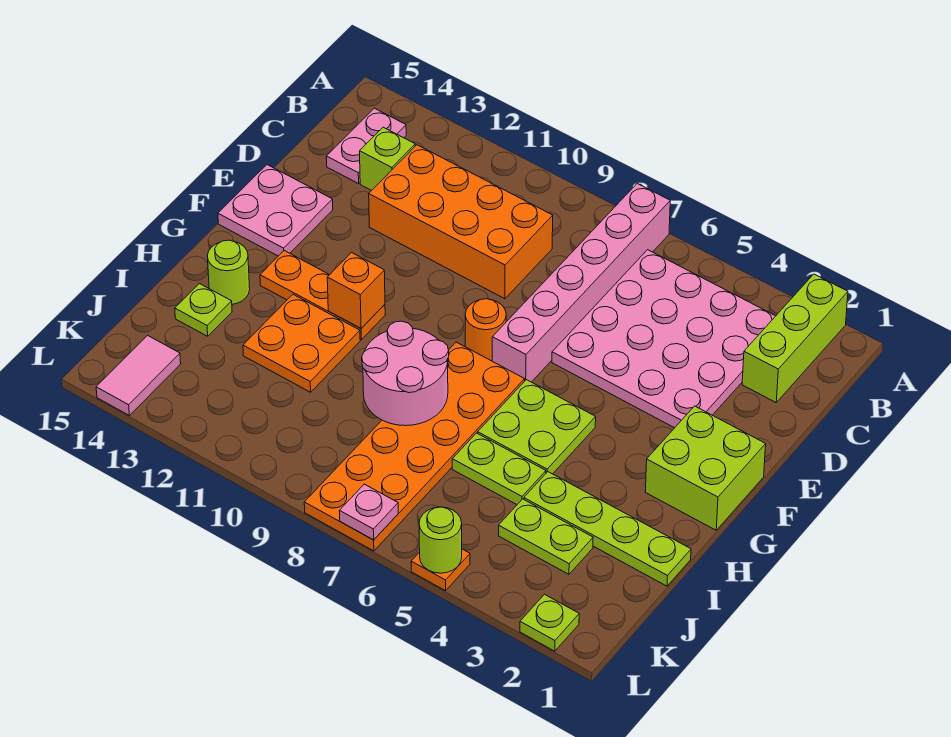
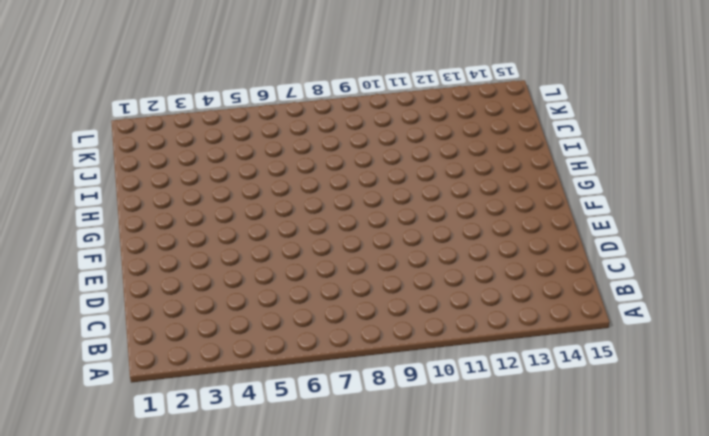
none -> lime 1x3 brick [742,274,848,402]
none -> pink 1x6 brick [492,184,670,382]
none -> pink 4x4 plate [552,250,775,428]

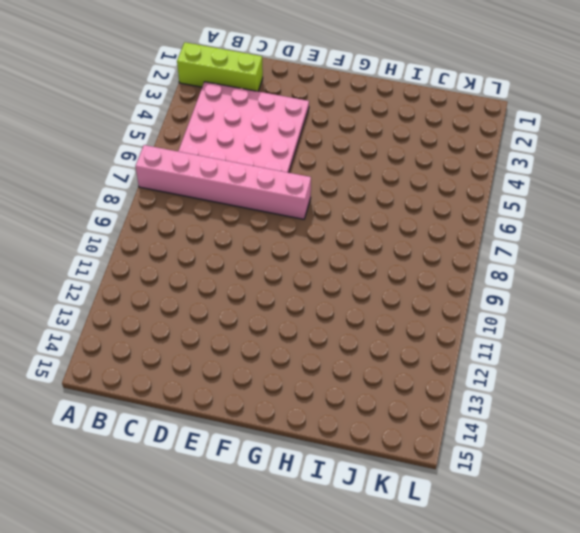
none -> pink 1x2 plate [326,108,406,184]
none -> orange 2x4 brick [369,145,553,299]
none -> lime 1x1 brick [360,127,415,191]

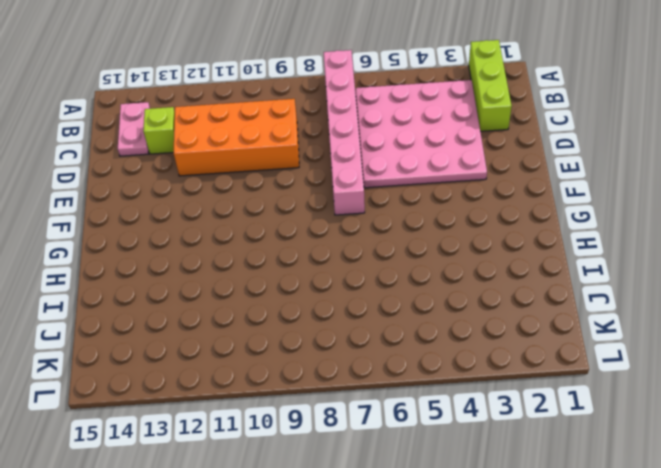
none -> pink 2x2 plate [218,165,333,256]
none -> lime 2x2 brick [645,406,766,530]
none -> orange 1x1 round brick [465,299,506,361]

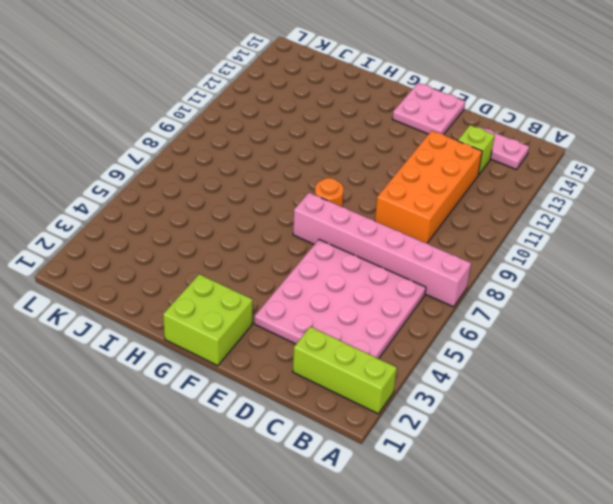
none -> lime 2x2 plate [478,380,596,474]
none -> orange 2x6 plate [304,342,525,551]
none -> orange 1x3 plate [260,251,385,340]

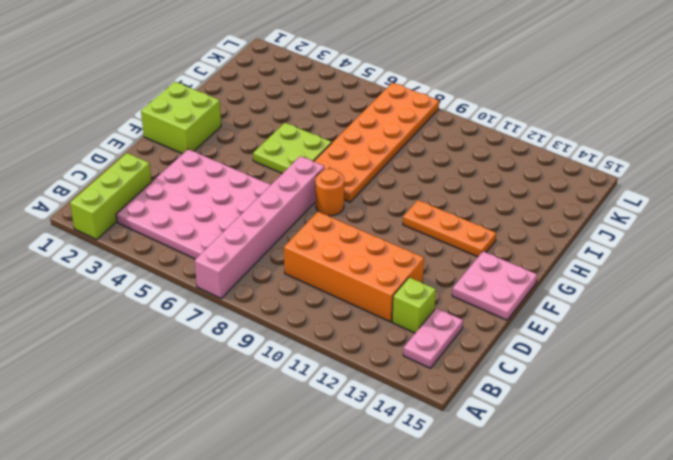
none -> orange 2x2 plate [243,295,360,392]
none -> lime 1x1 round brick [208,240,250,304]
none -> lime 1x4 plate [524,472,691,586]

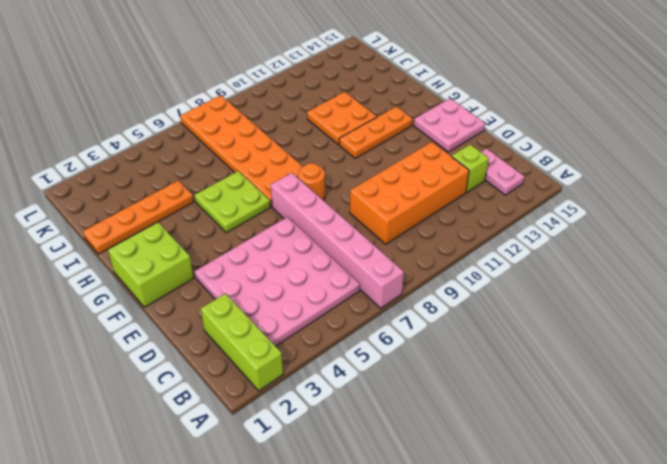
orange 1x4 plate [83,181,194,254] -> lime 1x4 plate [524,472,691,586]
none -> lime 1x1 round brick [208,240,250,304]
none -> lime 1x2 plate [452,433,546,504]
none -> lime 1x1 plate [175,284,232,336]

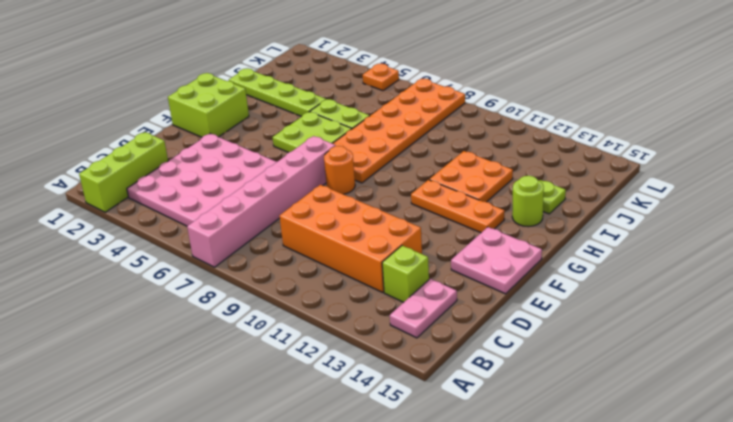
none -> lime 1x2 plate [499,499,593,574]
none -> pink 1x2 tile [96,335,181,415]
none -> lime 1x1 plate [520,594,579,651]

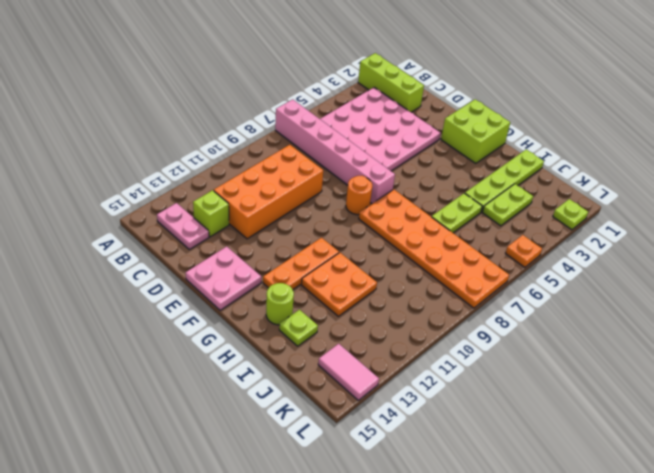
none -> lime 2x2 plate [478,380,596,474]
none -> orange 1x1 brick [327,253,385,328]
none -> pink 2x2 round brick [362,321,449,426]

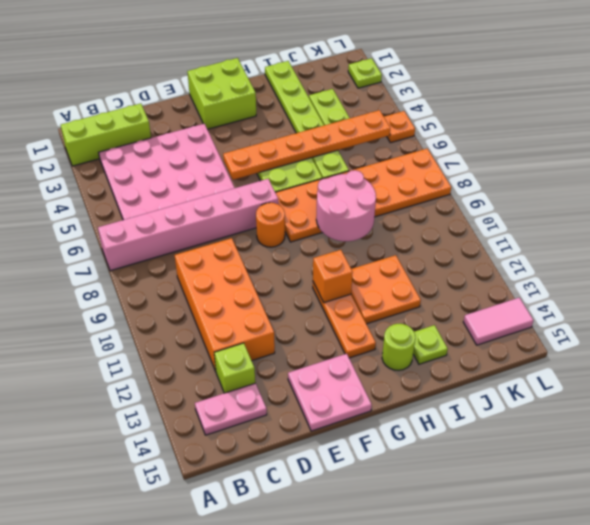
orange 1x6 plate [223,110,390,180] -> none
none -> lime 1x1 round brick [419,507,462,573]
none -> pink 1x1 plate [340,484,398,540]

